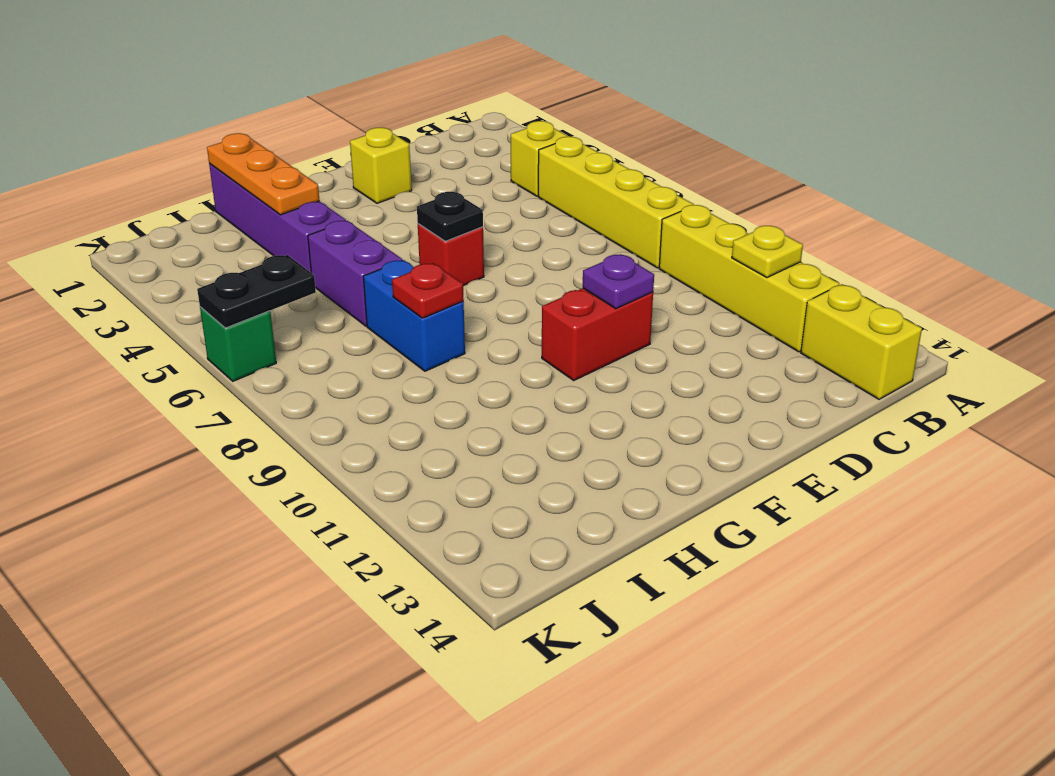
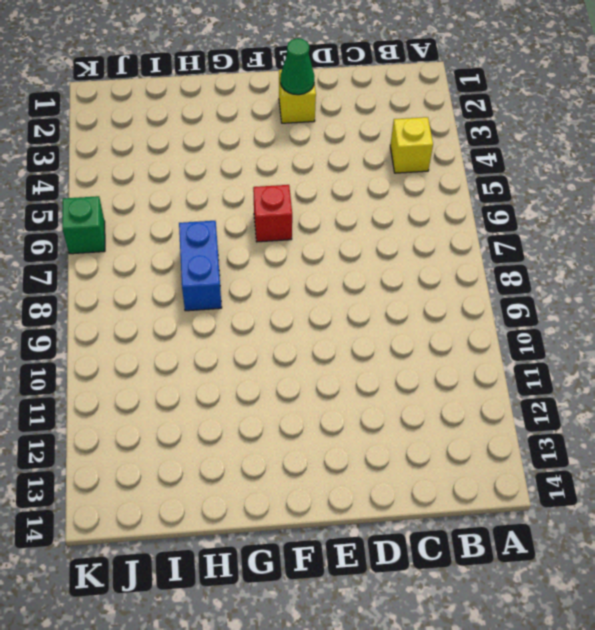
green 1x1 cone [280,38,314,95] -> none
none -> yellow 1x4 brick [538,137,694,268]
none -> yellow 1x4 brick [659,205,839,352]
none -> yellow 1x2 brick [801,284,922,399]

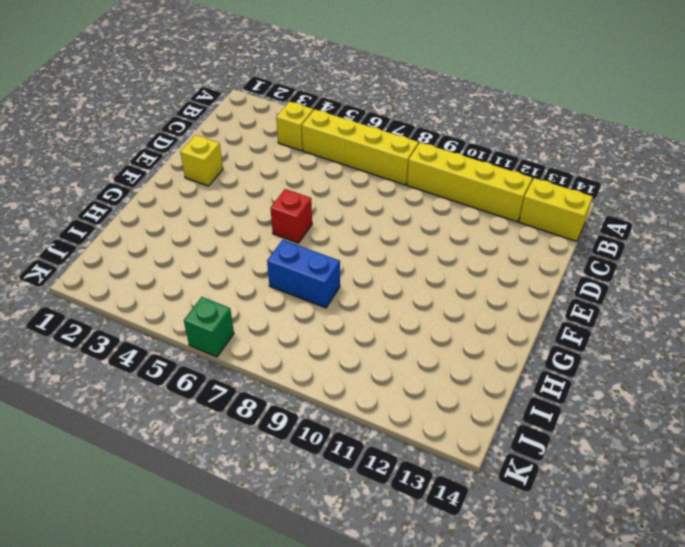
none -> red 1x2 brick [542,288,653,380]
none -> purple 1x4 brick [209,163,346,272]
none -> purple 1x2 brick [308,221,402,326]

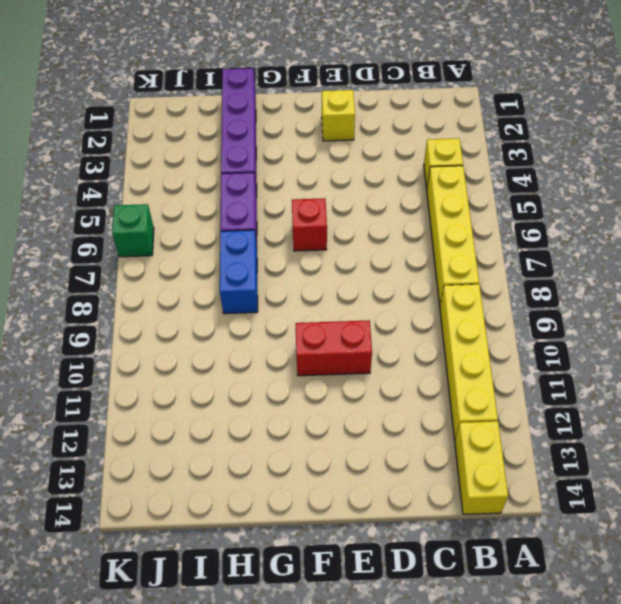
none -> yellow 1x1 plate [732,226,803,278]
none -> purple 1x1 plate [583,254,654,309]
none -> black 1x1 plate [417,192,483,241]

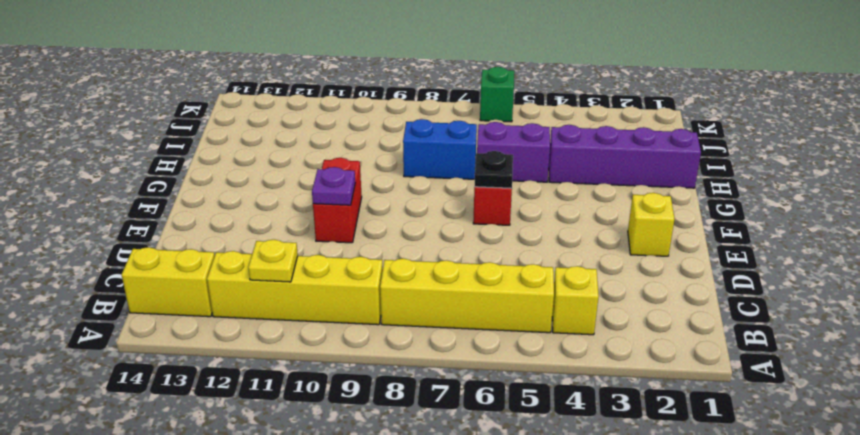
none -> orange 1x3 plate [207,133,320,215]
none -> red 1x1 plate [392,263,464,318]
none -> black 1x2 plate [197,255,316,328]

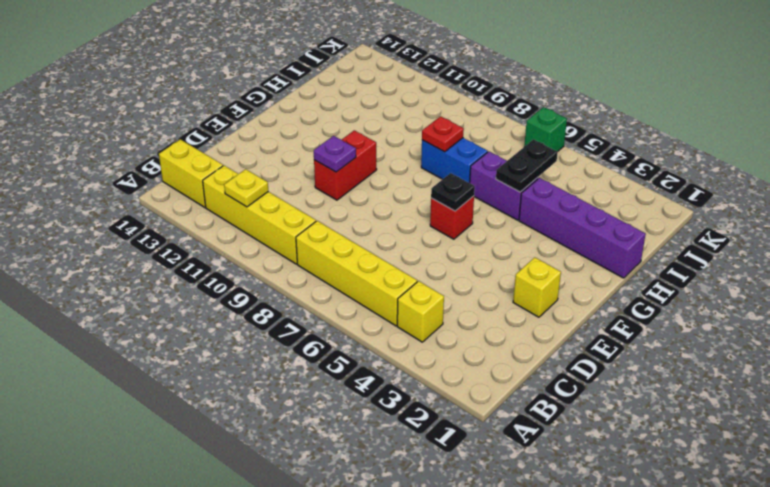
black 1x2 plate [496,139,558,192] -> black 1x2 plate moved to [197,255,316,328]
none -> orange 1x3 plate [207,133,320,215]

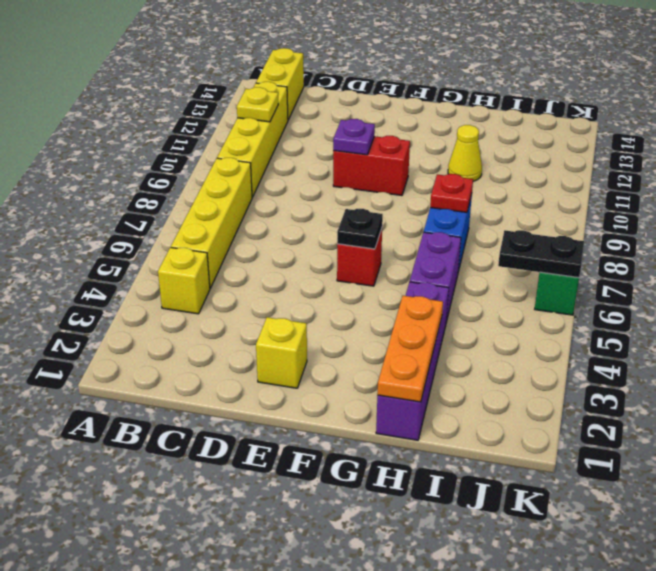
yellow 1x1 cone [448,125,482,181] -> none

